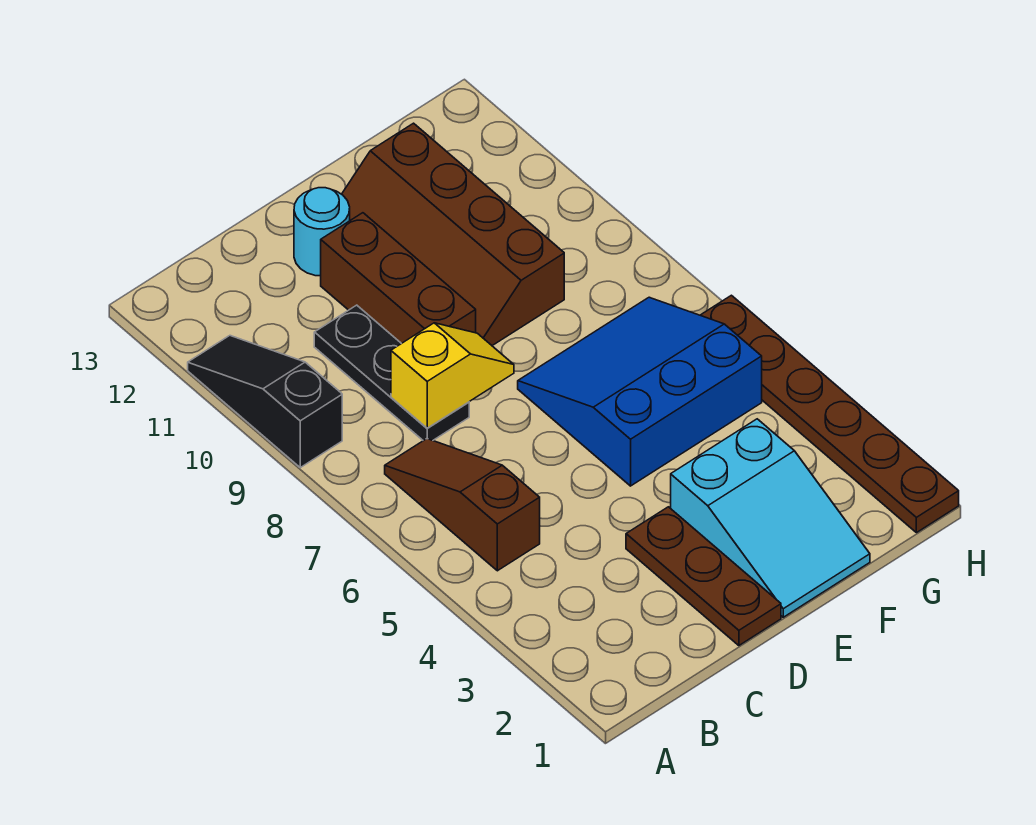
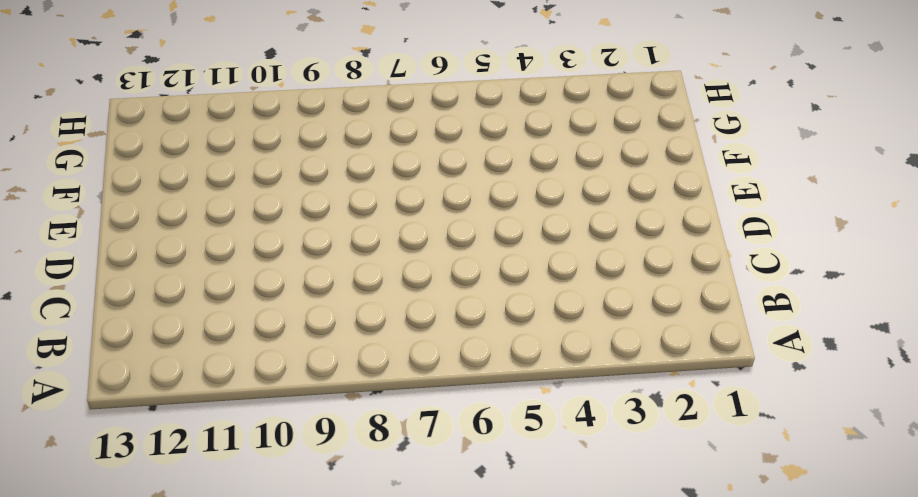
none -> black 1x3 slope [188,336,342,467]
none -> brown 1x3 slope [385,439,540,571]

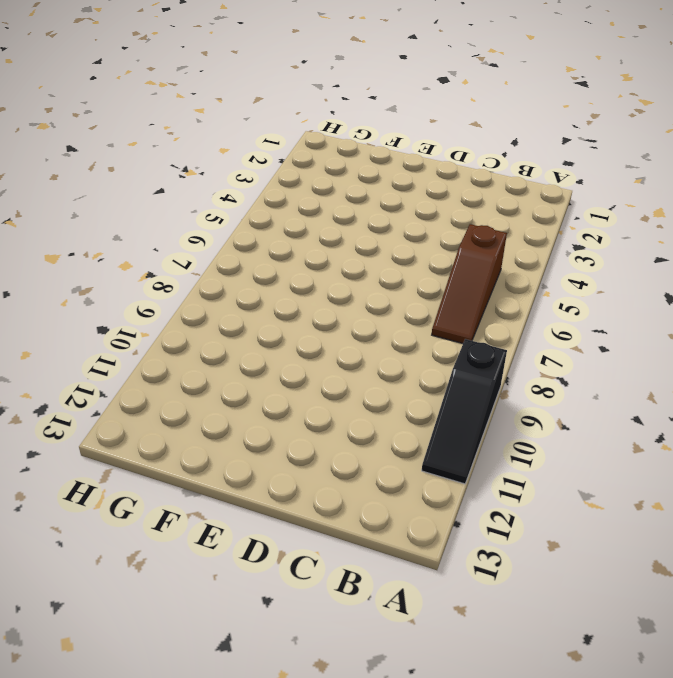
none -> black 1x3 plate [314,305,469,441]
none -> brown 1x3 plate [626,507,781,646]

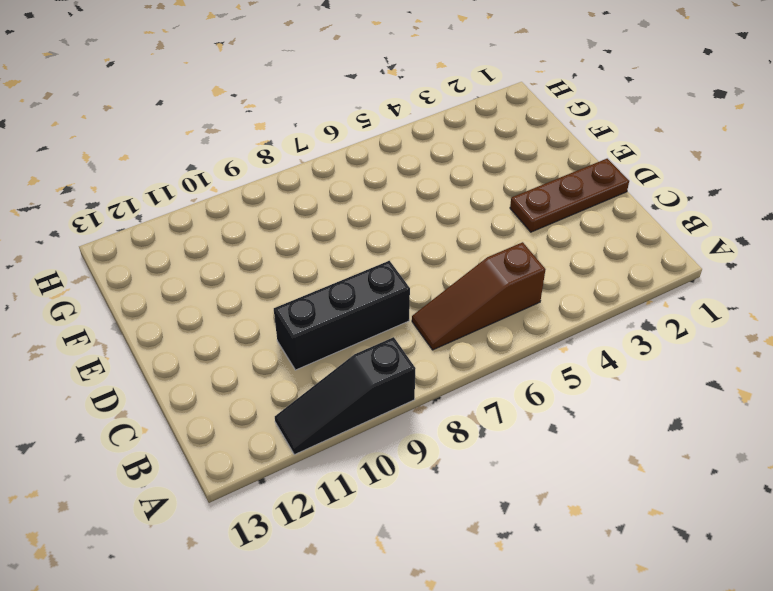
black 1x3 brick [274,261,410,370] -> black 1x3 plate [314,305,469,441]
none -> brown 1x3 brick [321,213,476,344]
none -> cyan 1x1 round brick [294,188,350,276]

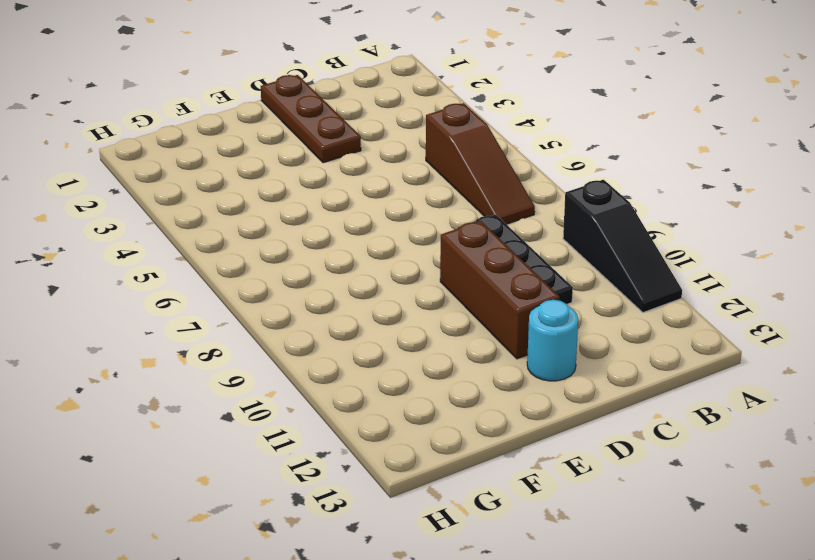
none -> cyan 2x3 slope [671,419,870,617]
none -> blue 3x3 slope [518,297,762,486]

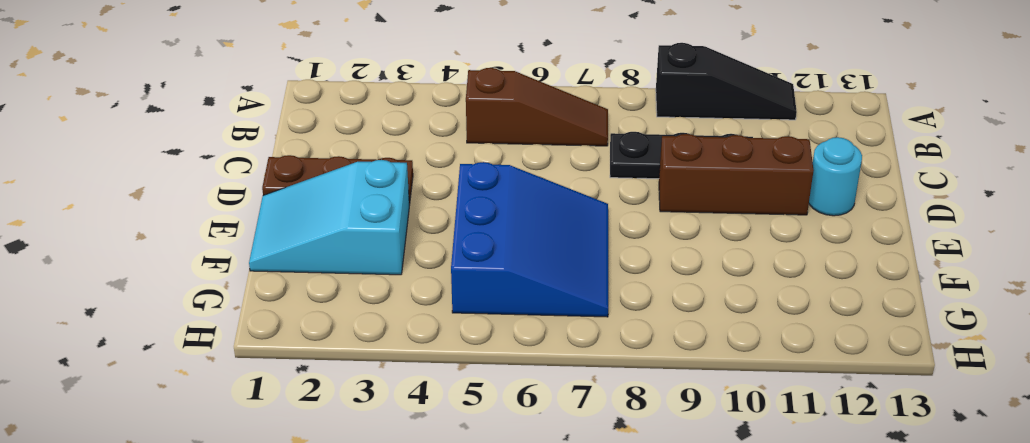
none -> brown 2x4 slope [342,123,564,346]
none -> brown 1x6 plate [700,295,959,533]

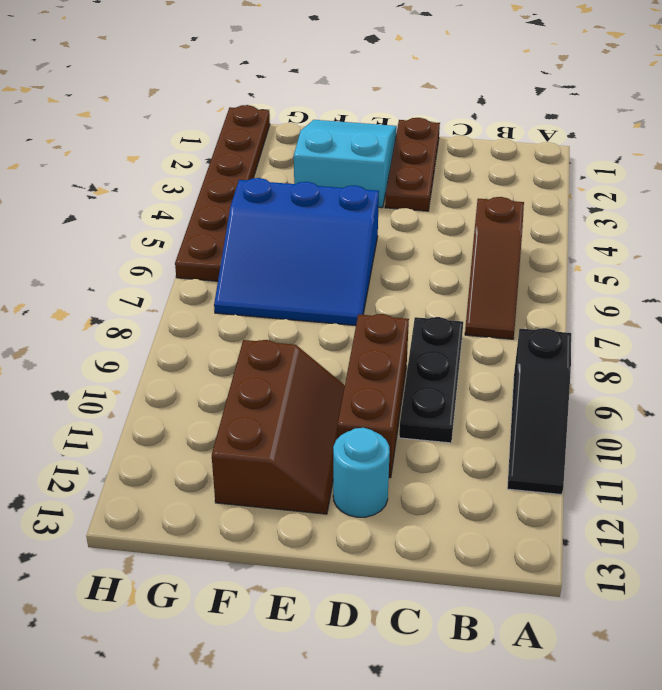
brown 2x3 slope [212,340,345,514] -> brown 2x4 slope [342,123,564,346]
none -> yellow 1x2 slope [391,323,514,428]

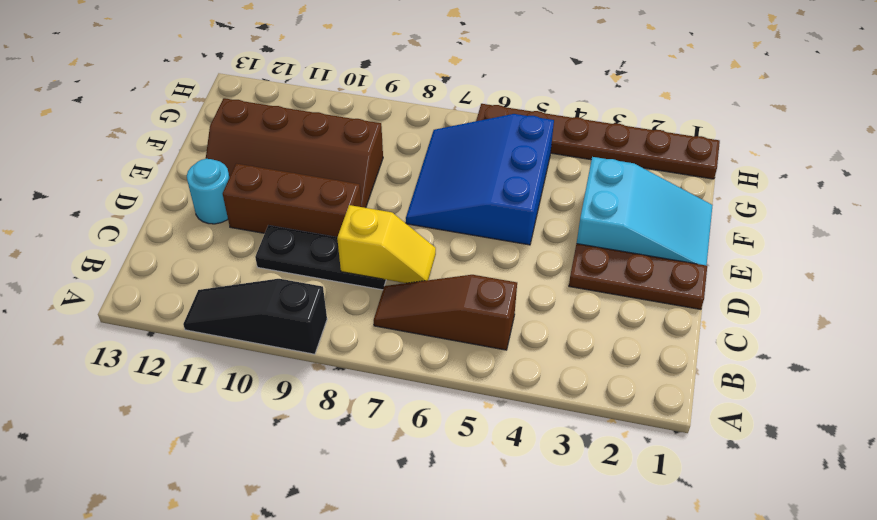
yellow 1x2 slope [337,205,436,283] -> yellow 1x2 slope turned to [391,323,514,428]

